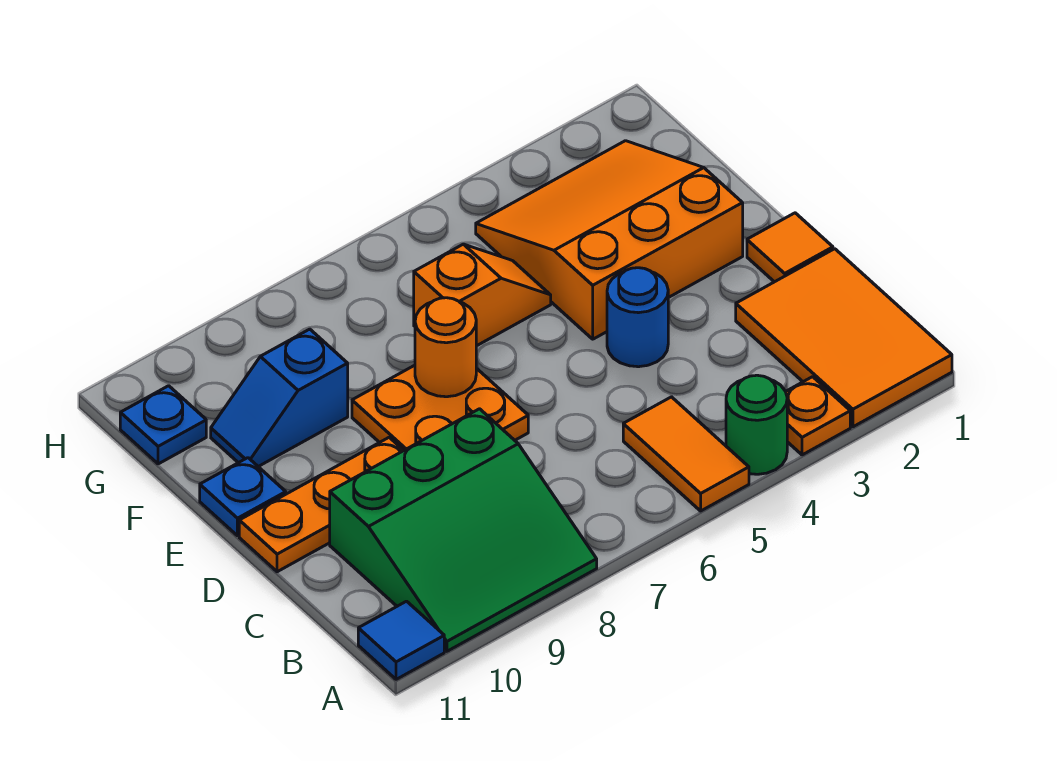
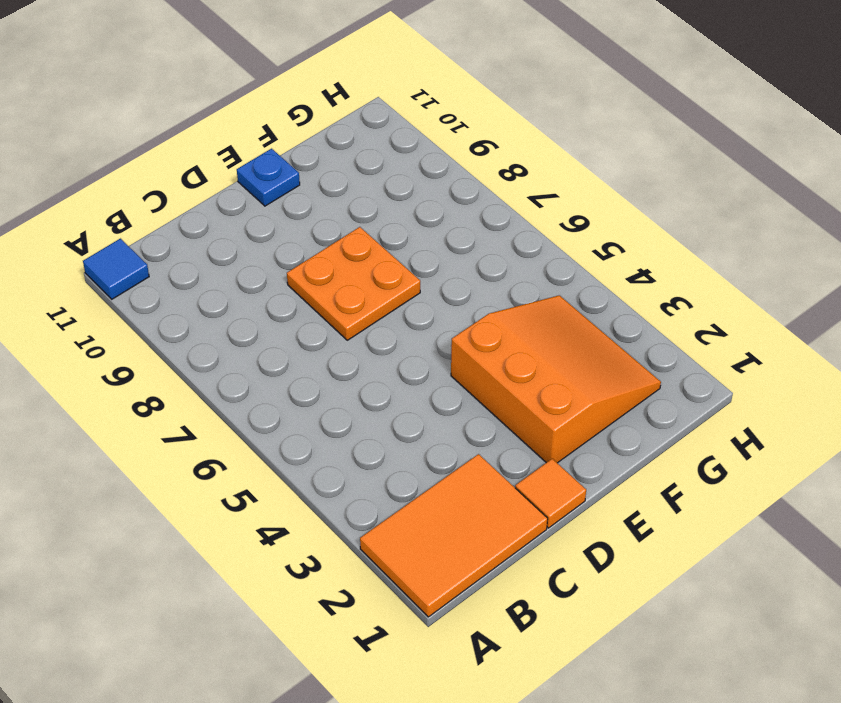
none -> orange 1x1 plate [786,377,850,455]
none -> green 1x1 round brick [726,375,787,474]
none -> orange 1x2 tile [623,397,749,511]

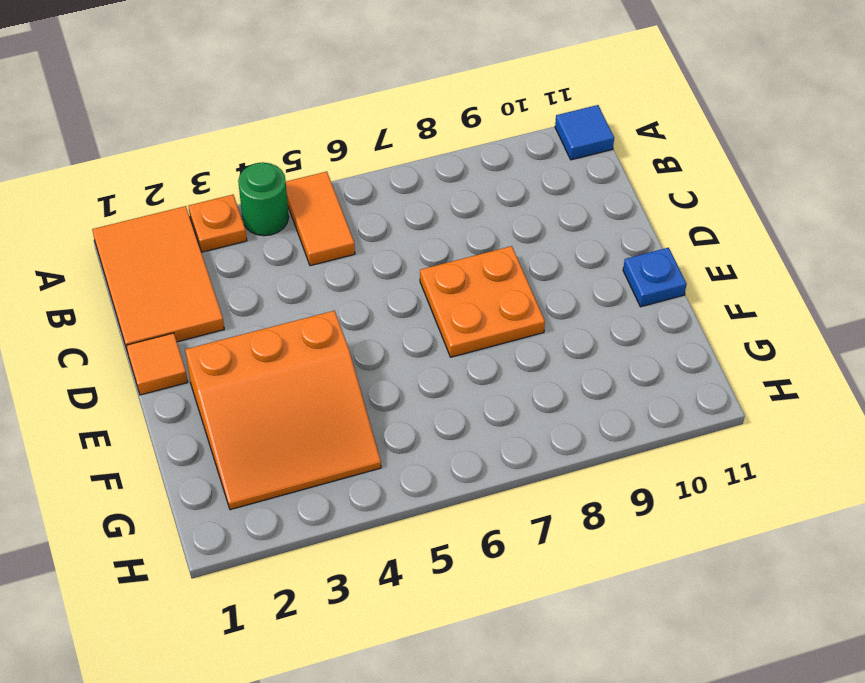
none -> green 3x3 slope [330,409,597,651]
none -> blue 1x1 round brick [607,268,668,367]
none -> orange 1x3 plate [239,438,404,572]

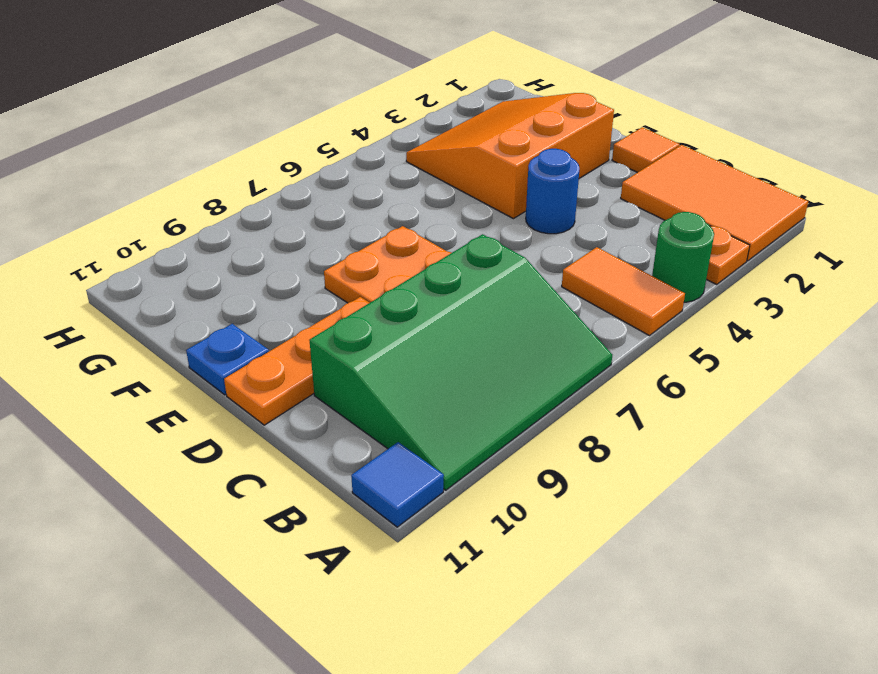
green 3x4 slope [309,234,612,490] -> green 3x3 slope [330,409,597,651]
none -> orange 1x2 slope [414,244,551,346]
none -> blue 1x2 slope [211,329,348,467]
none -> blue 1x1 plate [120,386,206,464]

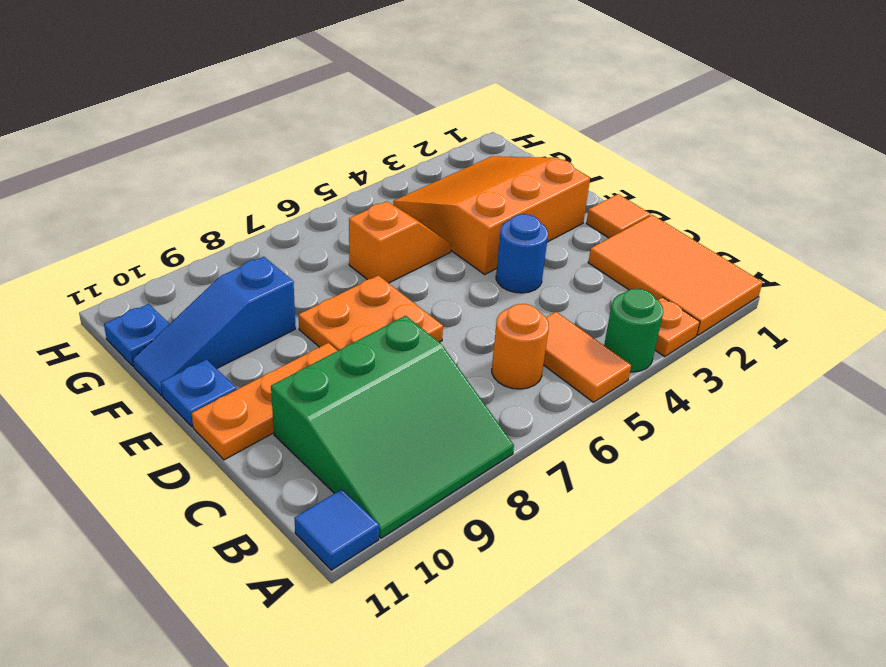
orange 1x1 round brick [492,304,549,389] -> orange 1x1 round brick moved to [415,298,476,397]
blue 1x3 slope [133,257,296,396] -> blue 1x2 slope [211,329,348,467]

